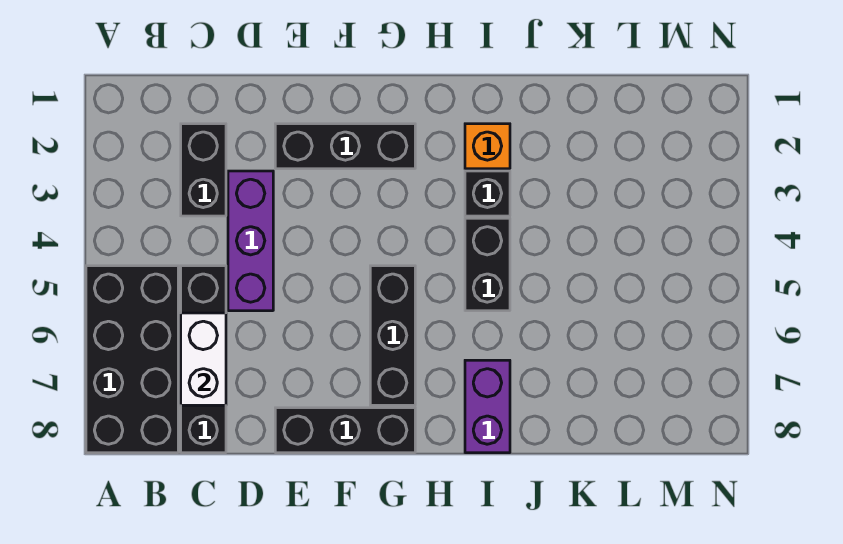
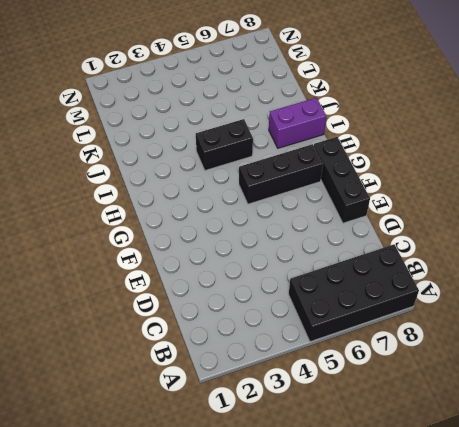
none -> black 1x2 brick [181,124,226,216]
none -> black 1x4 brick [181,266,226,453]
none -> purple 1x3 brick [228,171,273,311]

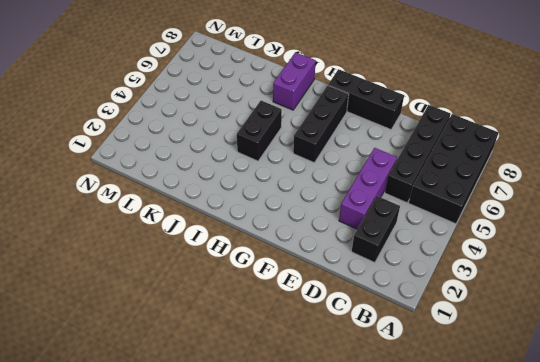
none -> black 1x3 brick [275,124,415,169]
none -> orange 1x1 brick [465,124,510,169]
none -> black 1x1 brick [465,171,510,216]

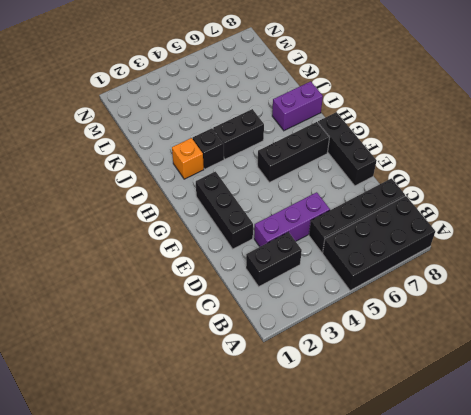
none -> white 1x2 brick [181,313,226,405]

